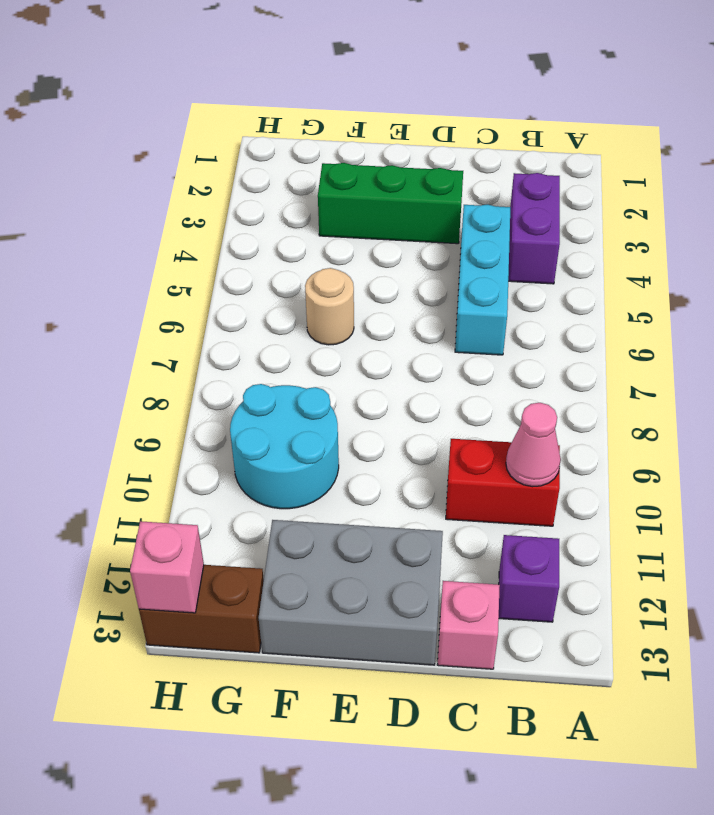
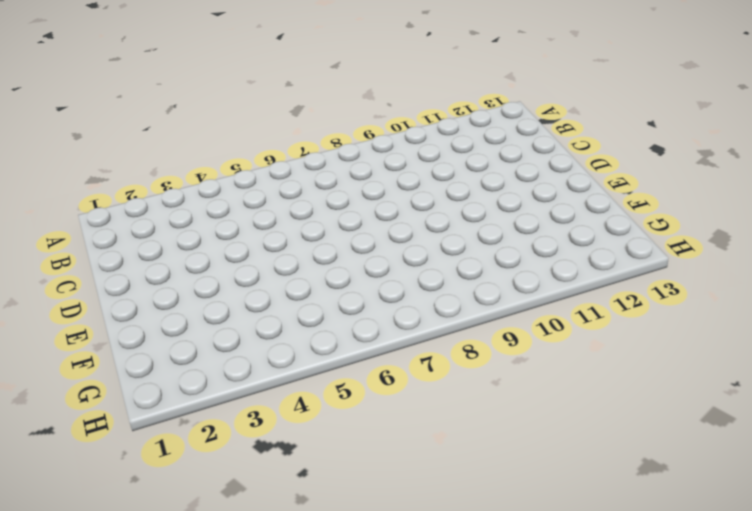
none -> purple 1x2 brick [508,173,560,284]
none -> red 1x2 brick [446,439,560,526]
none -> purple 1x1 brick [499,535,559,622]

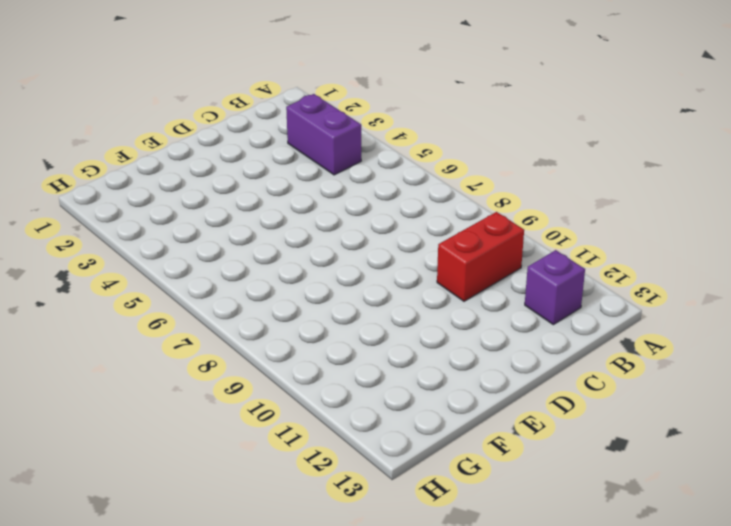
none -> cyan 1x3 brick [455,204,510,355]
none -> pink 1x1 brick [437,581,500,669]
none -> green 1x3 brick [318,163,463,244]

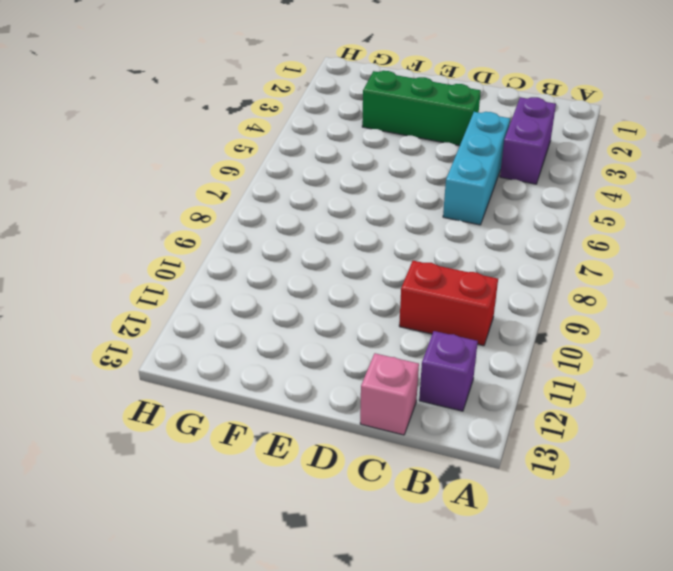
none -> grey 2x3 brick [259,520,443,665]
none -> tan 1x1 round brick [305,268,354,345]
none -> cyan 2x2 round brick [230,384,339,509]

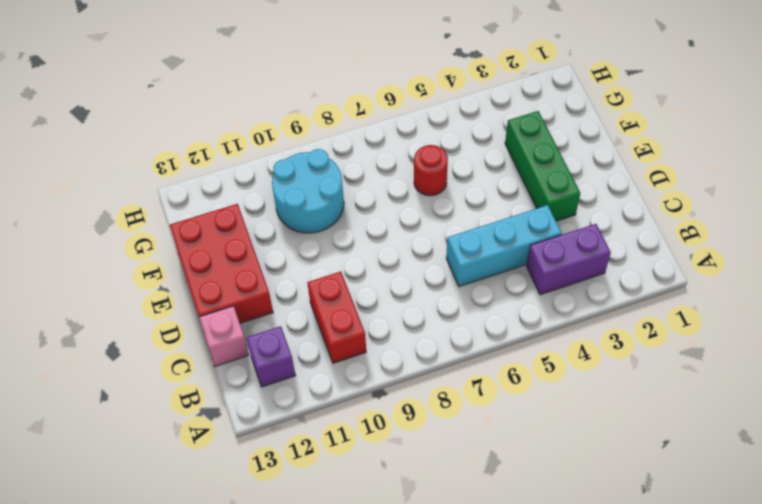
red 2x3 brick [170,204,273,323] -> grey 2x3 brick [259,520,443,665]
red 1x1 round brick [414,145,448,196] -> tan 1x1 round brick [305,268,354,345]
none -> brown 1x2 brick [139,565,264,653]
none -> pink 1x1 cone [506,403,561,487]
none -> pink 1x1 brick [130,521,204,613]

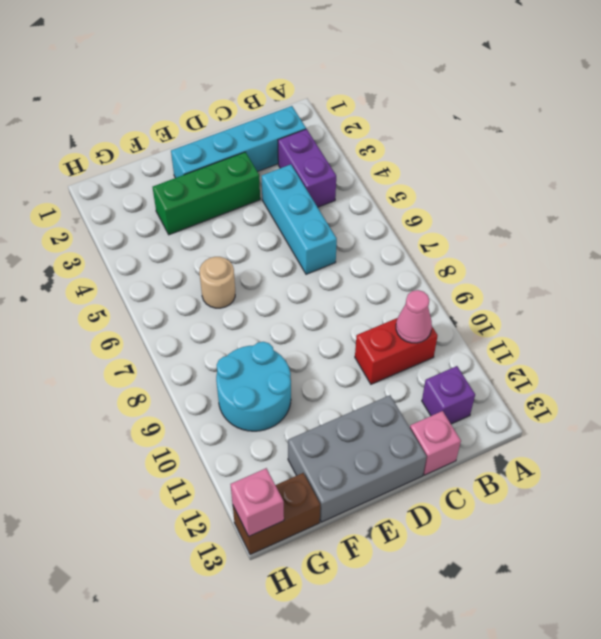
cyan 1x4 brick [171,106,306,178] -> none

